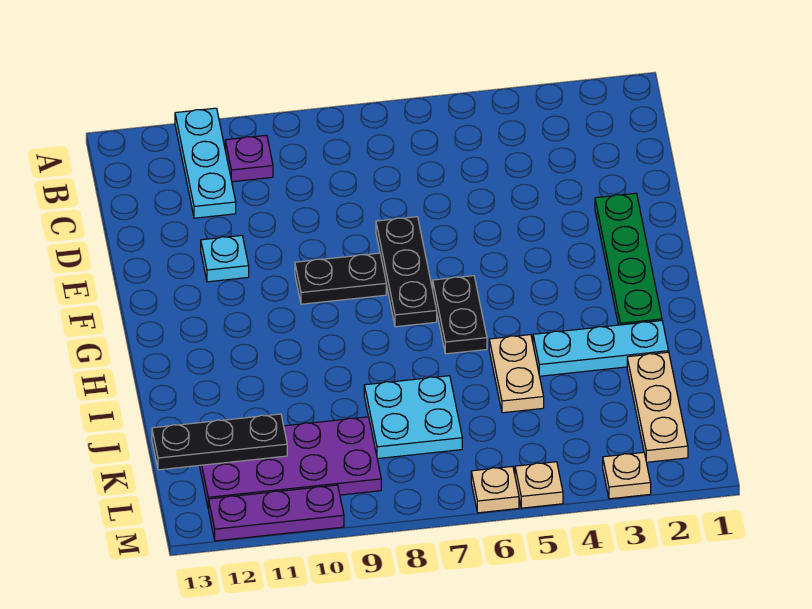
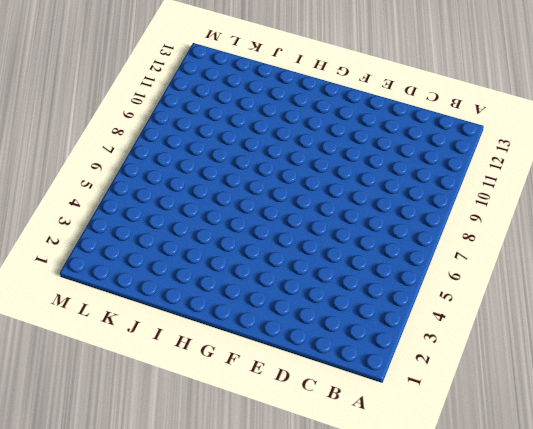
none -> cyan 1x3 plate [175,108,236,218]
none -> purple 1x1 plate [225,135,273,182]
none -> green 1x4 plate [595,193,662,325]

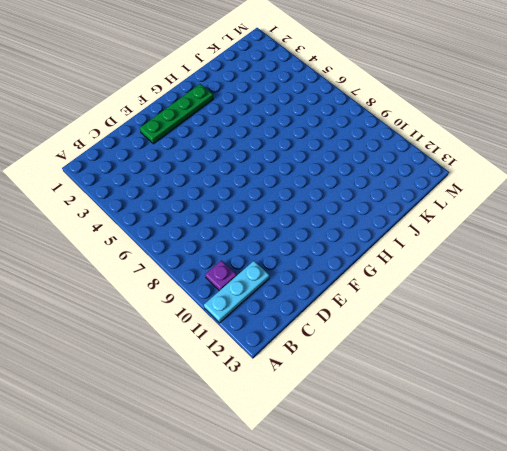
none -> black 1x3 plate [376,217,437,327]
none -> cyan 1x1 plate [201,235,249,282]
none -> black 1x2 plate [295,253,386,304]

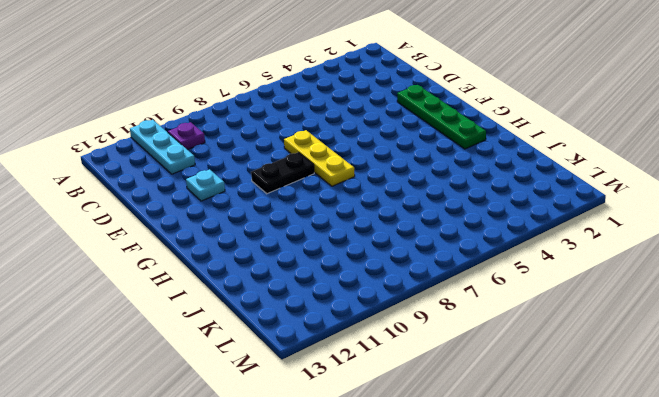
yellow 1x3 plate [284,130,355,186] -> black 1x3 plate [376,217,437,327]
none -> black 1x2 plate [433,276,487,354]
none -> cyan 1x3 plate [533,321,669,376]
none -> tan 1x2 plate [489,335,544,413]

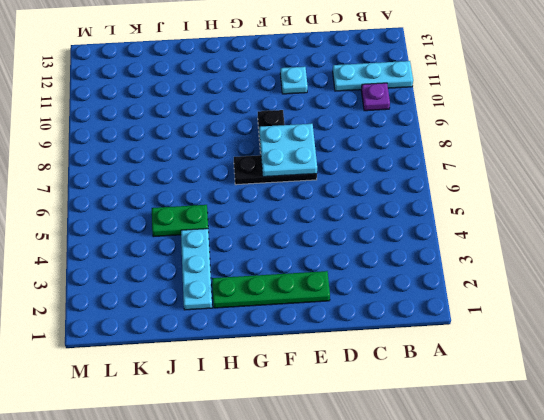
cyan 2x2 plate [259,124,317,177] -> cyan 2x2 plate moved to [364,376,462,459]
green 1x2 plate [152,205,208,237] -> tan 1x2 plate [489,335,544,413]
none -> black 1x2 plate [433,276,487,354]
none -> tan 1x3 plate [627,352,688,462]
none -> purple 2x4 plate [199,417,381,509]

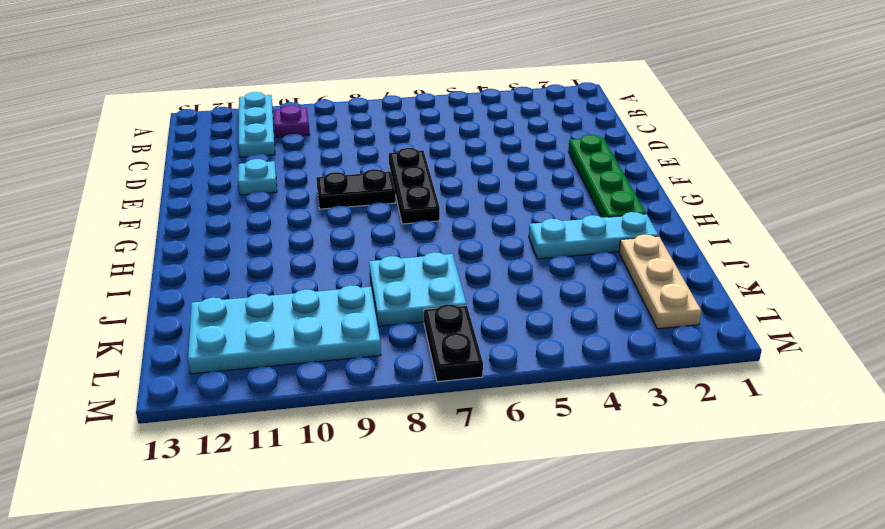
cyan 2x4 plate [188,285,381,374] -> purple 2x4 plate [199,417,381,509]
black 1x2 plate [424,304,483,382] -> black 1x2 plate moved to [433,276,487,354]
none -> tan 1x2 plate [489,335,544,413]
none -> tan 1x1 plate [603,452,651,499]
none -> tan 1x1 plate [515,462,563,508]

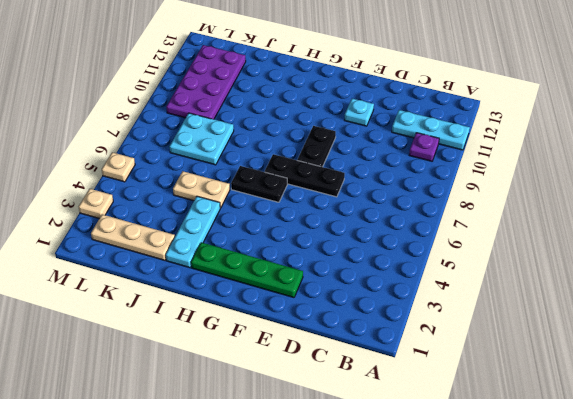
none -> tan 1x1 plate [471,466,519,513]
none -> purple 1x3 plate [209,485,344,541]
none -> black 1x3 plate [152,414,287,470]

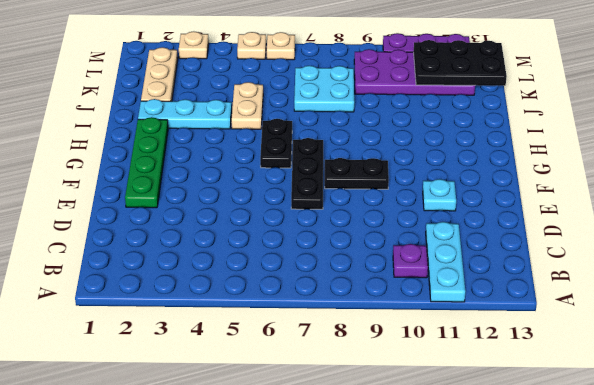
black 2x3 plate [414,40,507,86] -> black 1x3 plate [152,414,287,470]

